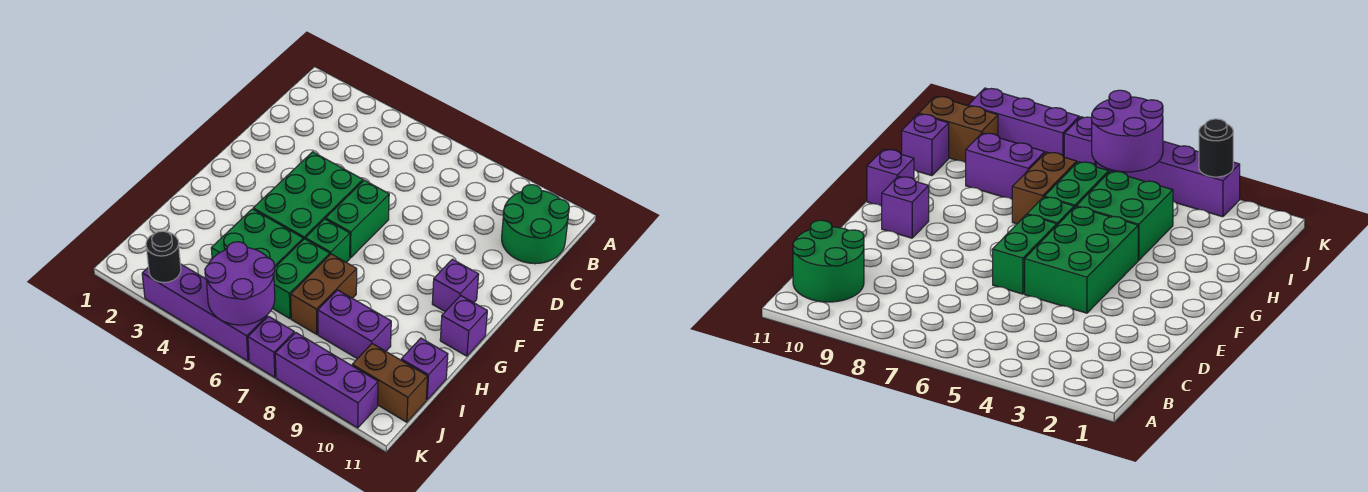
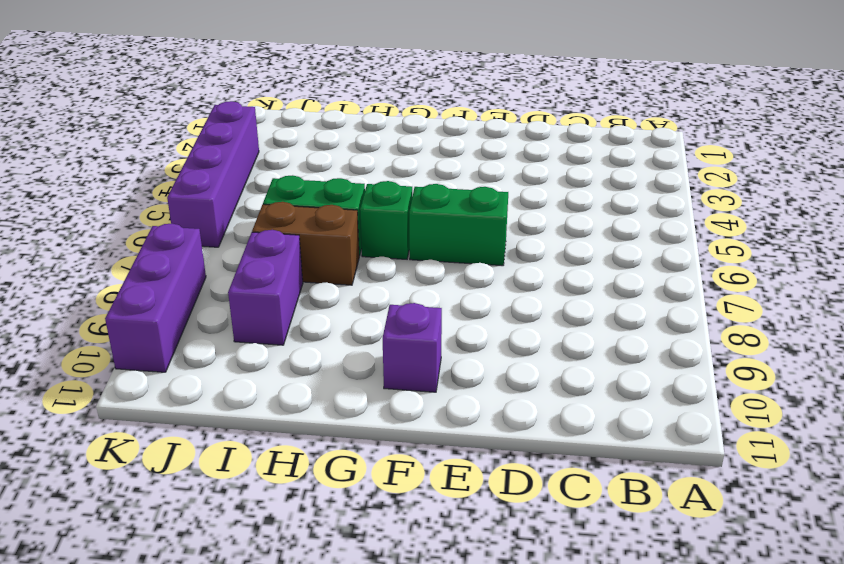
none -> green 2x2 round brick [502,185,569,264]
none -> green 2x3 brick [253,152,363,240]
none -> purple 1x1 brick [440,296,487,356]

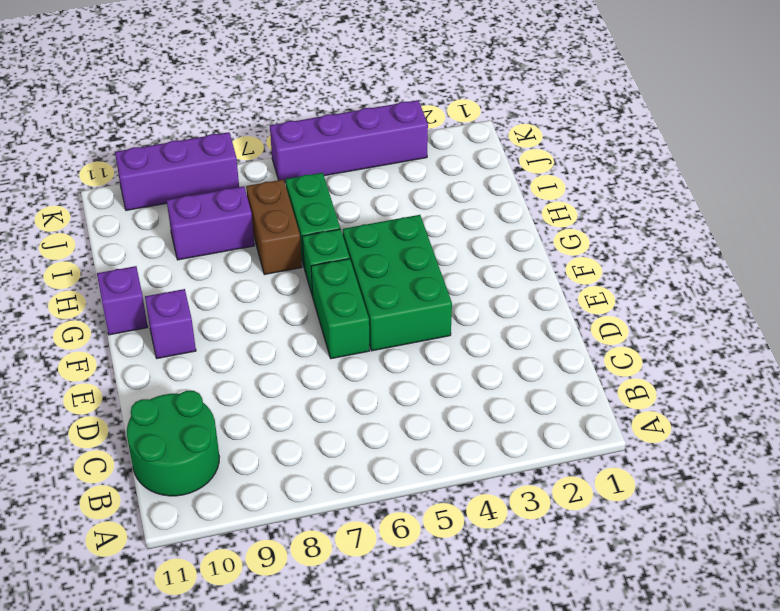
none -> green 2x2 brick [211,209,303,267]
none -> purple 1x1 brick [401,338,448,400]
none -> brown 1x2 brick [352,344,428,422]

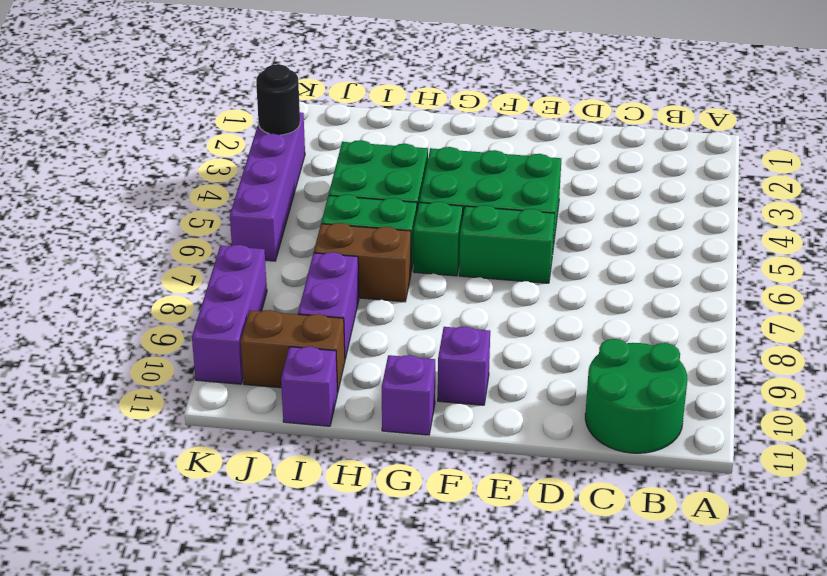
brown 1x2 brick [241,310,345,393] -> brown 1x2 brick turned to [352,344,428,422]
none -> purple 1x1 brick [248,316,294,377]
none -> purple 2x2 round brick [205,242,275,325]

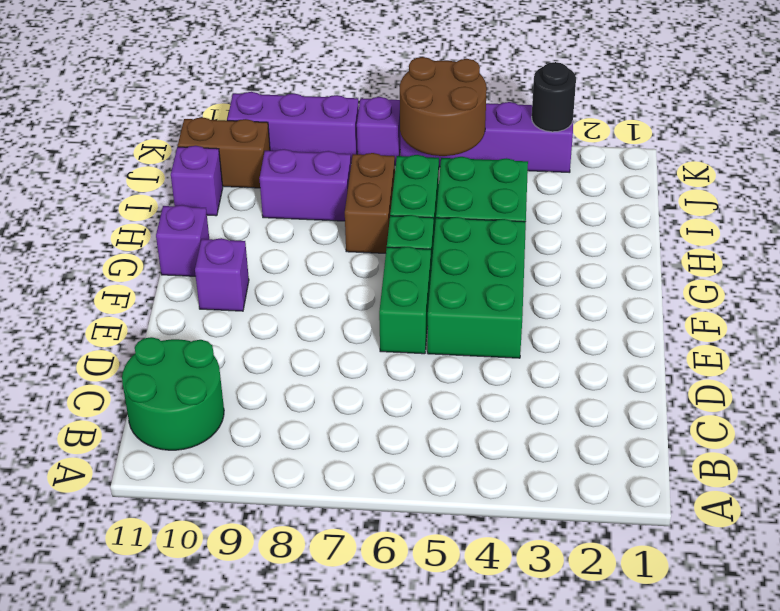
brown 2x2 round brick [400,57,487,156] -> purple 2x2 round brick [205,242,275,325]

